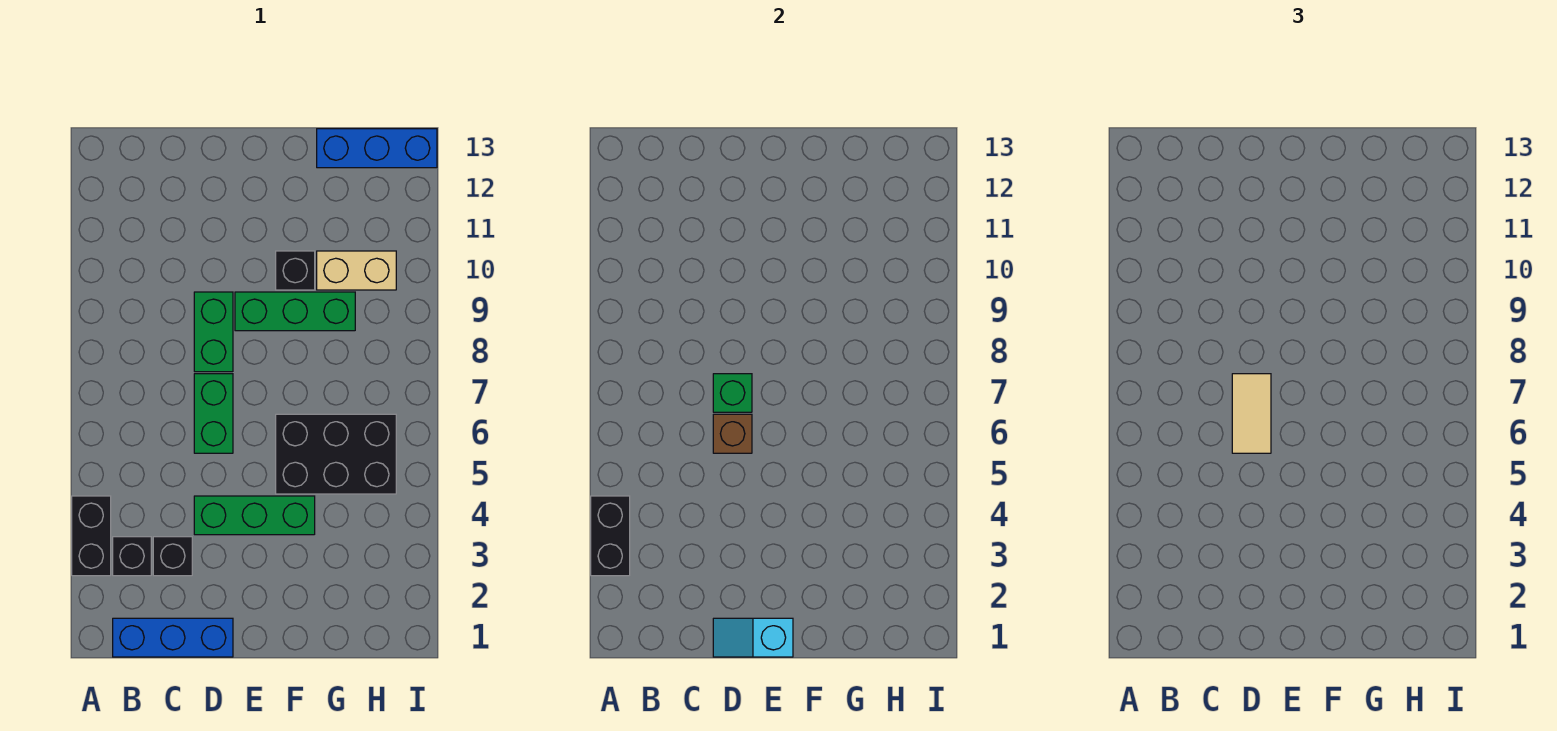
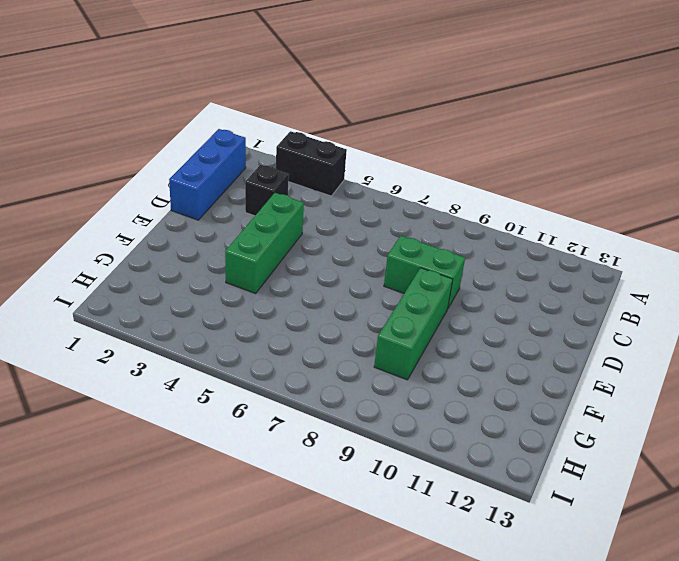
none -> black 1x1 brick [113,537,151,576]
none -> green 1x2 brick [194,374,233,453]
none -> black 2x3 brick [276,414,396,494]

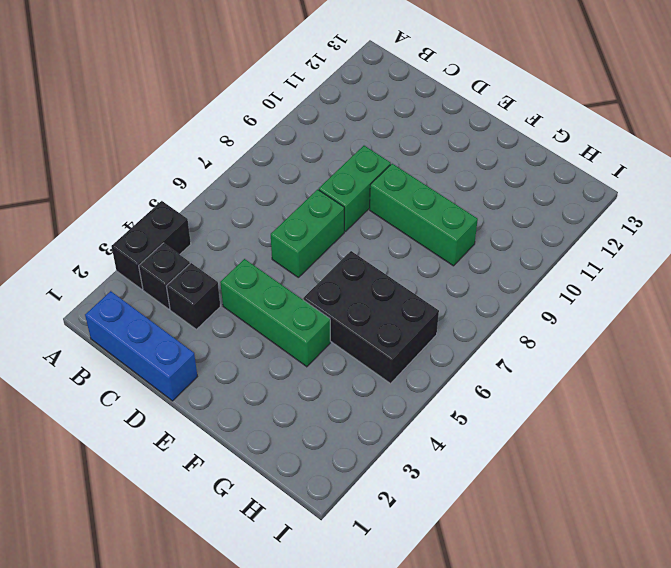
none -> black 1x1 brick [276,251,315,290]
none -> tan 1x2 brick [317,251,396,290]
none -> blue 1x3 brick [317,129,437,168]

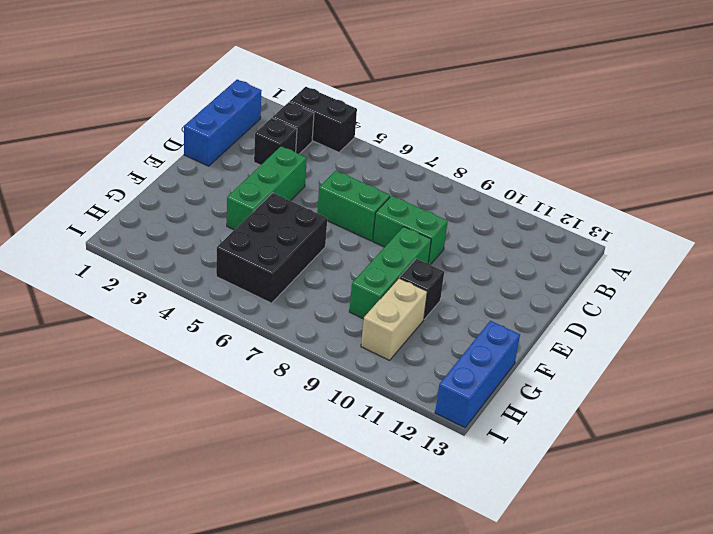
none -> black 1x2 brick [591,496,630,576]
none -> cyan 1x2 slope [713,618,793,657]
none -> brown 1x1 brick [713,414,752,453]

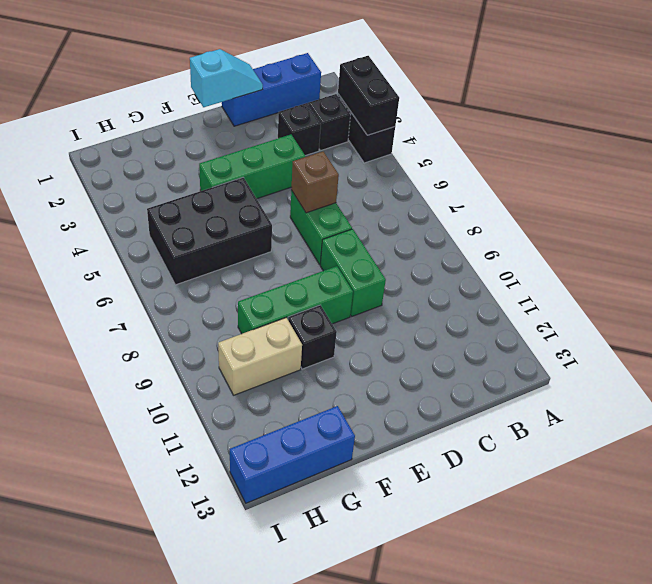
none -> green 1x1 brick [713,374,752,412]
none -> tan 1x2 tile [1232,374,1271,453]

